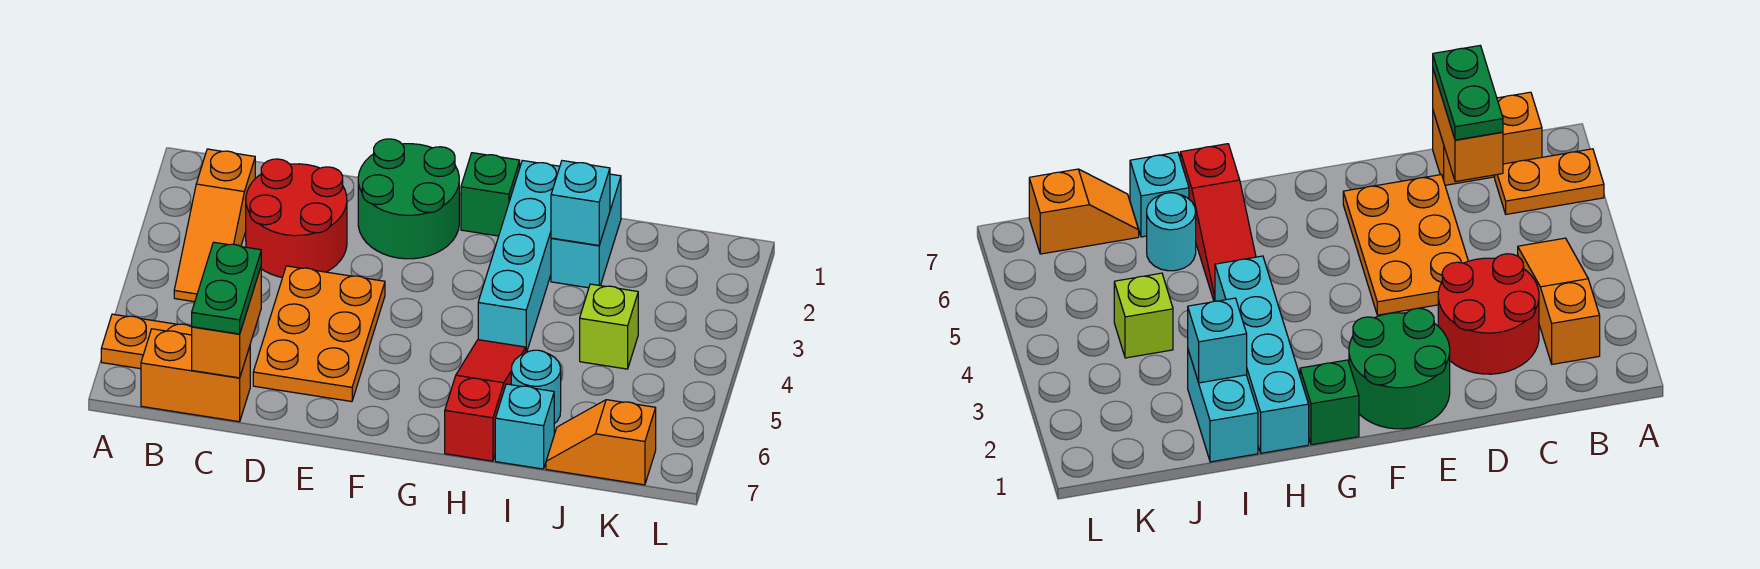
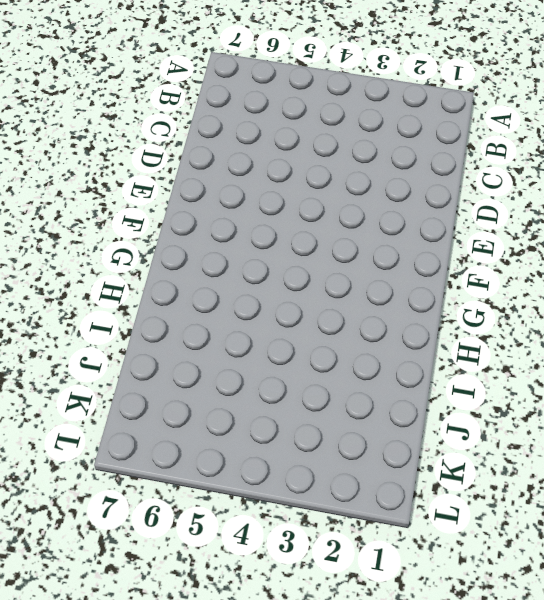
none -> orange 1x2 plate [101,314,192,369]
none -> orange 1x3 slope [174,149,255,302]
none -> orange 1x2 brick [141,329,250,422]

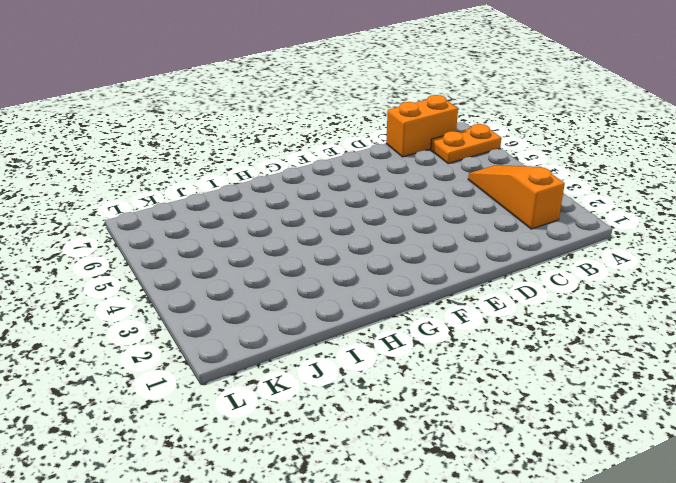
none -> red 2x2 round brick [246,159,347,277]
none -> orange 2x3 plate [253,266,385,402]
none -> green 2x2 round brick [358,139,459,259]

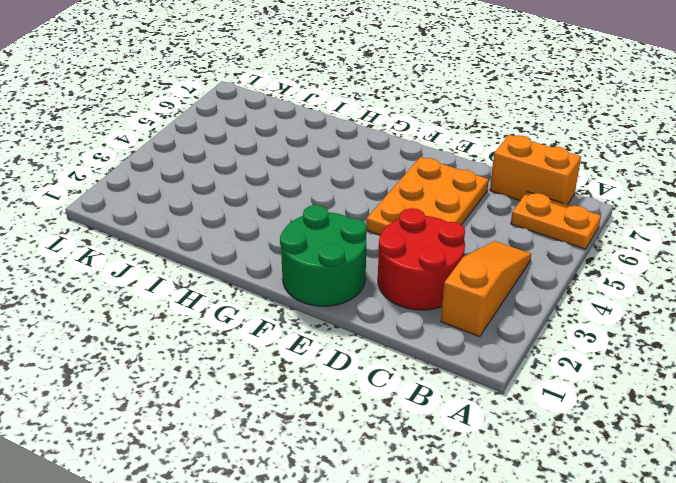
none -> green 1x1 brick [461,153,520,236]
none -> cyan 1x4 brick [478,160,560,352]
none -> red 1x3 slope [445,340,526,461]

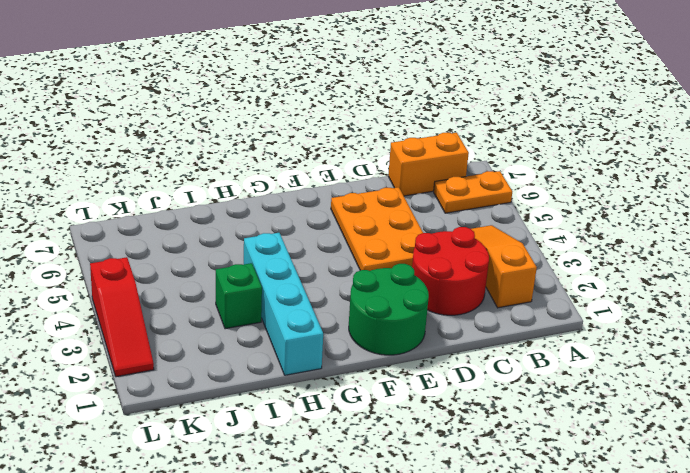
green 1x1 brick [216,263,262,329] -> green 1x1 brick moved to [461,153,520,236]
red 1x3 slope [90,257,154,377] -> red 1x3 slope moved to [445,340,526,461]
none -> cyan 1x2 brick [551,174,621,288]
none -> cyan 1x1 round brick [511,350,561,424]
none -> cyan 1x1 brick [495,384,554,469]

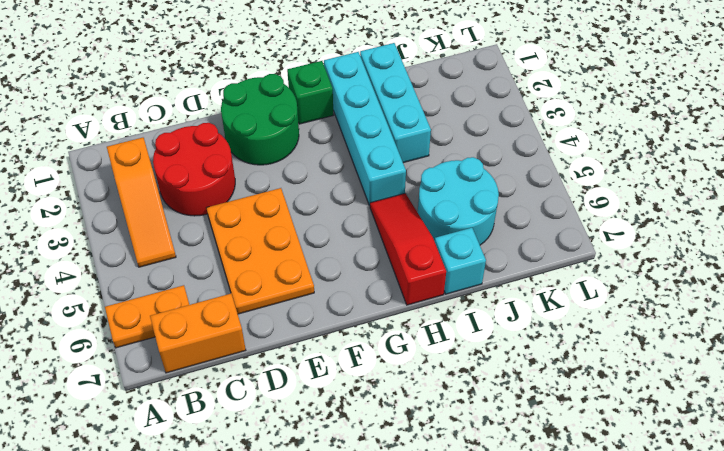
cyan 1x3 brick [360,43,431,163] -> cyan 1x2 brick [551,174,621,288]
cyan 2x2 round brick [418,157,499,245] -> cyan 1x1 round brick [511,350,561,424]
none -> lime 1x1 brick [580,284,638,369]
none -> orange 1x2 slope [546,400,656,485]
none -> orange 1x2 brick [192,267,261,378]

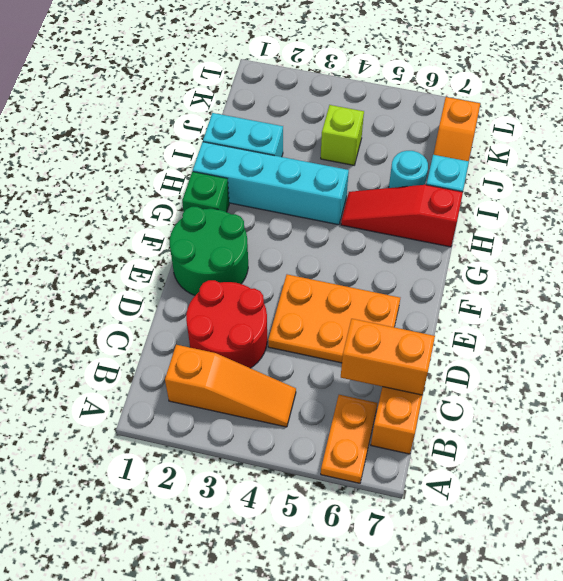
none -> cyan 1x1 brick [551,161,610,245]
none -> green 1x2 plate [192,242,261,334]

